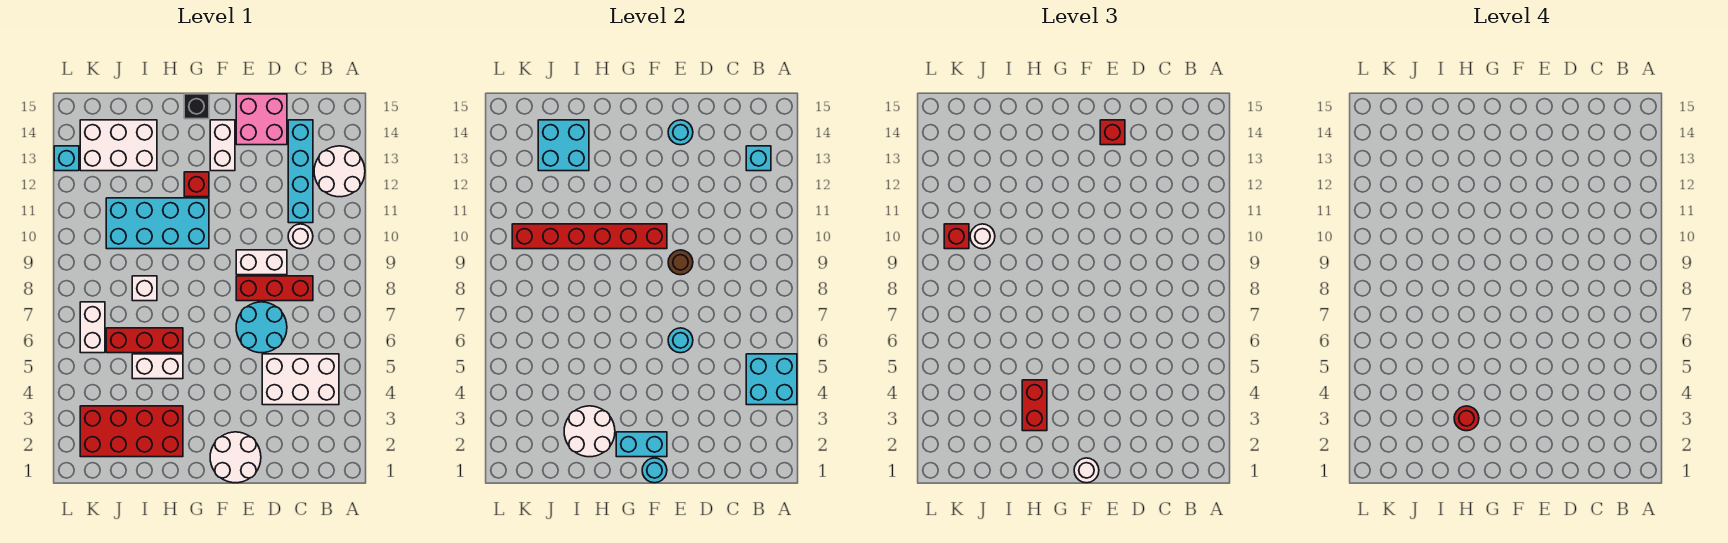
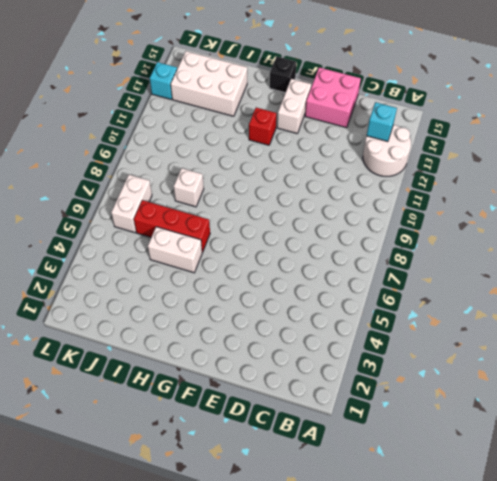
none -> white 2x3 brick [262,354,339,405]
none -> red 1x3 brick [236,276,313,301]
none -> white 1x1 round brick [288,224,313,249]
none -> cyan 1x4 brick [288,120,313,223]

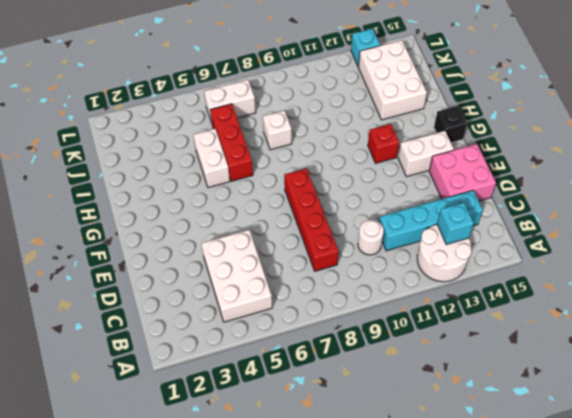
red 1x4 brick [284,168,339,271] -> red 1x3 brick [236,276,313,301]
none -> cyan 2x2 round brick [236,302,287,353]
none -> white 1x2 brick [236,250,287,275]
none -> white 2x2 round brick [210,432,261,483]
none -> cyan 2x4 brick [106,198,209,249]

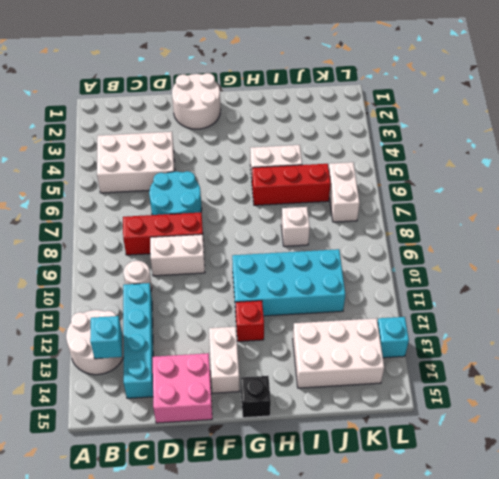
none -> red 2x4 brick [80,406,183,457]
none -> cyan 2x2 brick [746,354,797,405]
none -> cyan 1x1 round brick [668,328,693,353]
none -> brown 1x1 round brick [668,250,693,275]

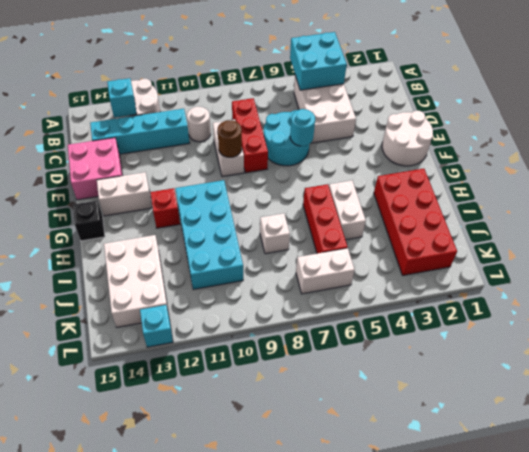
none -> cyan 1x1 round brick [668,120,693,145]
none -> cyan 1x1 round brick [642,458,667,483]
none -> cyan 1x2 brick [616,432,667,457]
none -> red 1x6 brick [512,224,667,249]

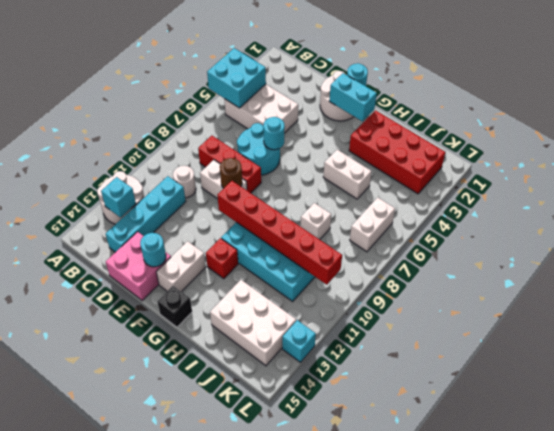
none -> red 1x3 brick [106,328,183,353]
none -> white 2x2 round brick [564,406,615,457]
none -> cyan 2x2 brick [538,120,589,171]
none -> red 1x1 brick [1100,120,1125,145]

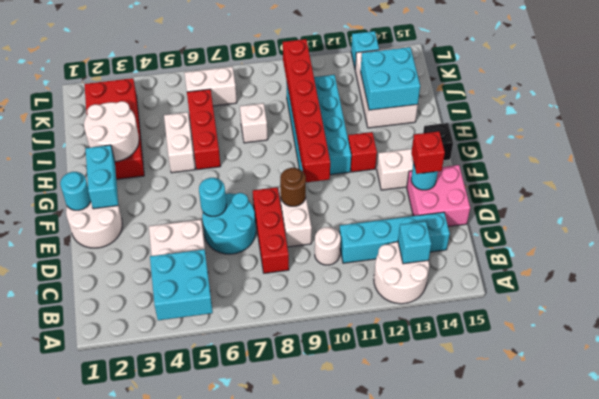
none -> white 1x1 round brick [1074,458,1099,483]
none -> red 1x2 brick [1022,380,1047,431]
none -> white 1x1 round brick [970,224,995,249]
none -> red 1x1 brick [944,224,969,249]

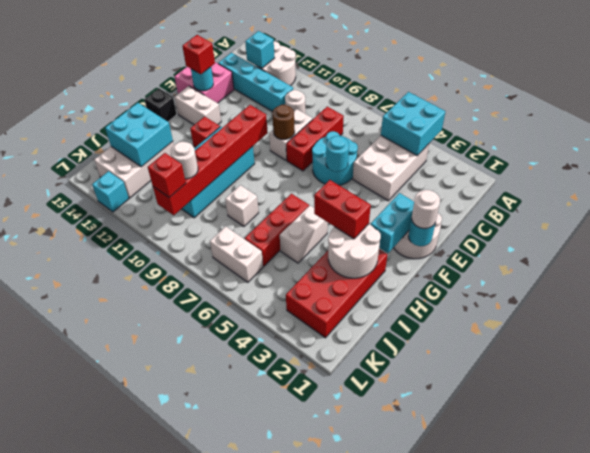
none -> red 1x1 round brick [1454,406,1479,431]

